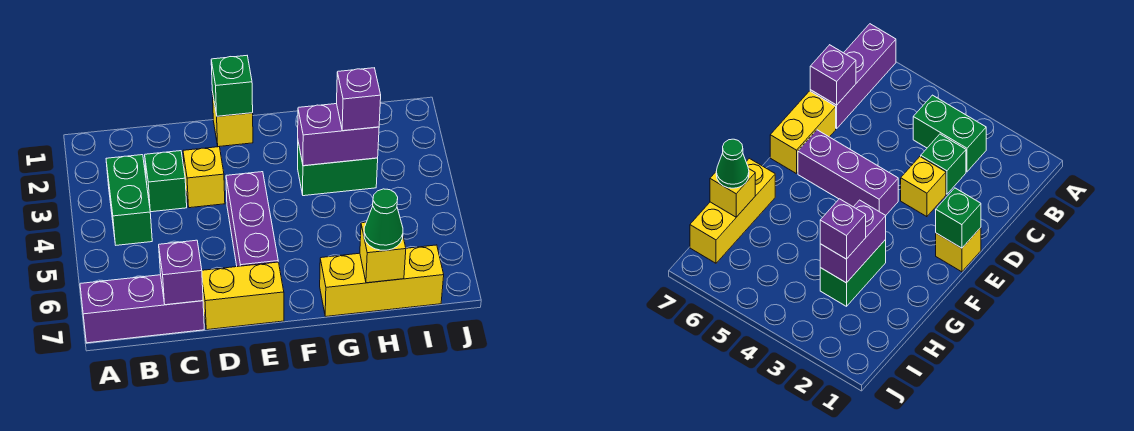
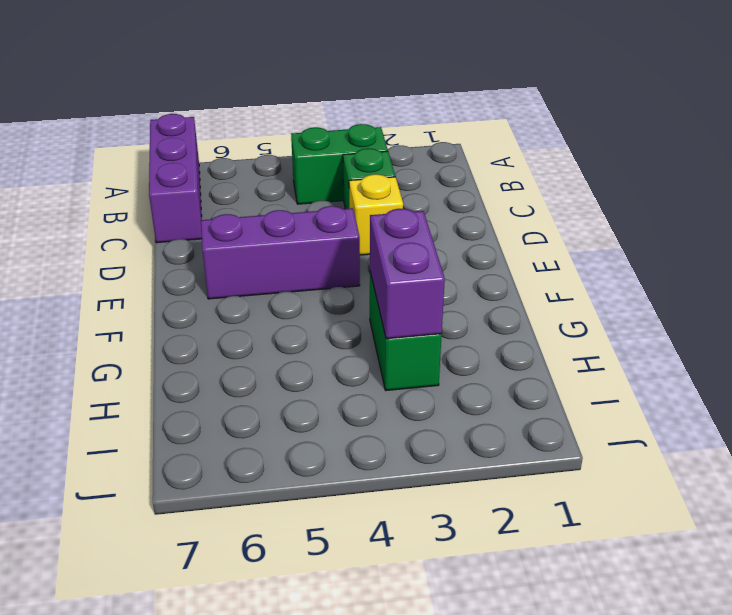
none -> yellow 1x2 brick [202,262,284,330]
none -> yellow 1x1 brick [212,91,253,147]
none -> yellow 1x3 brick [320,245,444,317]

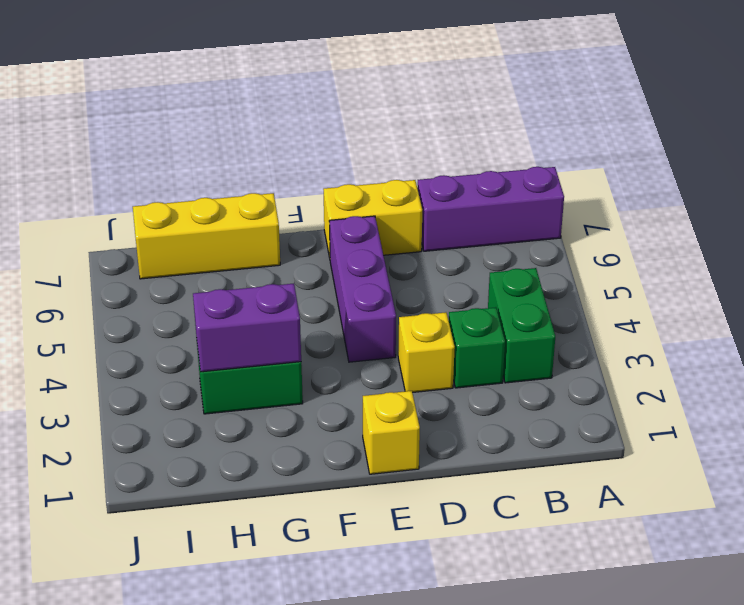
none -> purple 1x1 brick [159,240,203,305]
none -> green 1x1 brick [211,56,253,116]
none -> yellow 1x1 brick [360,222,406,283]

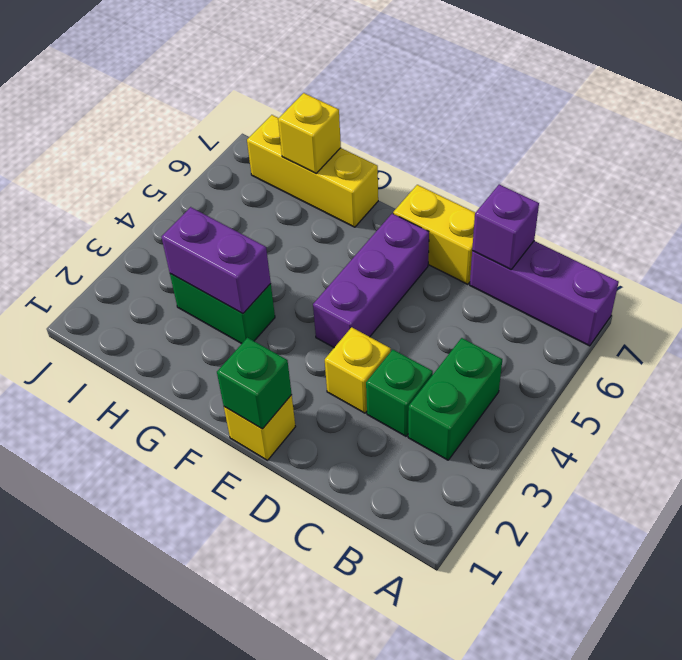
none -> purple 1x1 brick [337,68,381,131]
none -> green 1x1 cone [364,189,403,250]

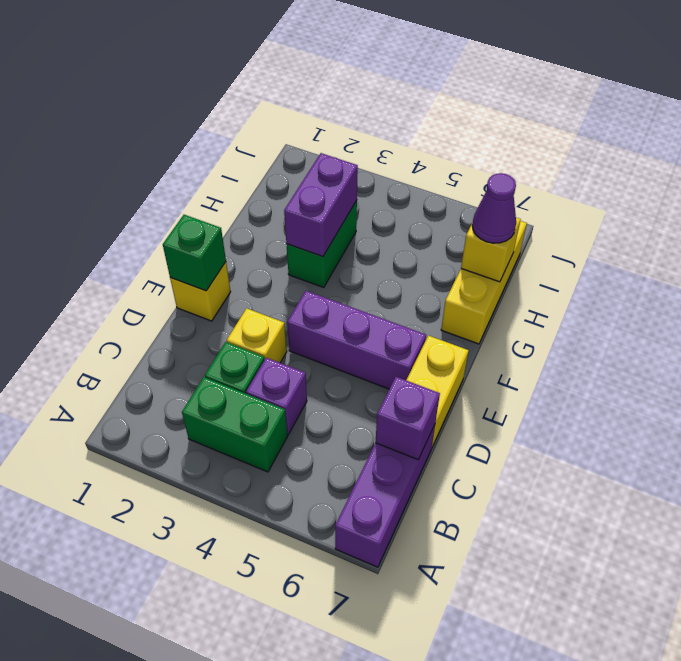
purple 1x1 brick [246,358,307,435] -> purple 1x1 brick moved to [337,68,381,131]
purple 1x1 cone [472,173,516,243] -> green 1x1 cone [364,189,403,250]

